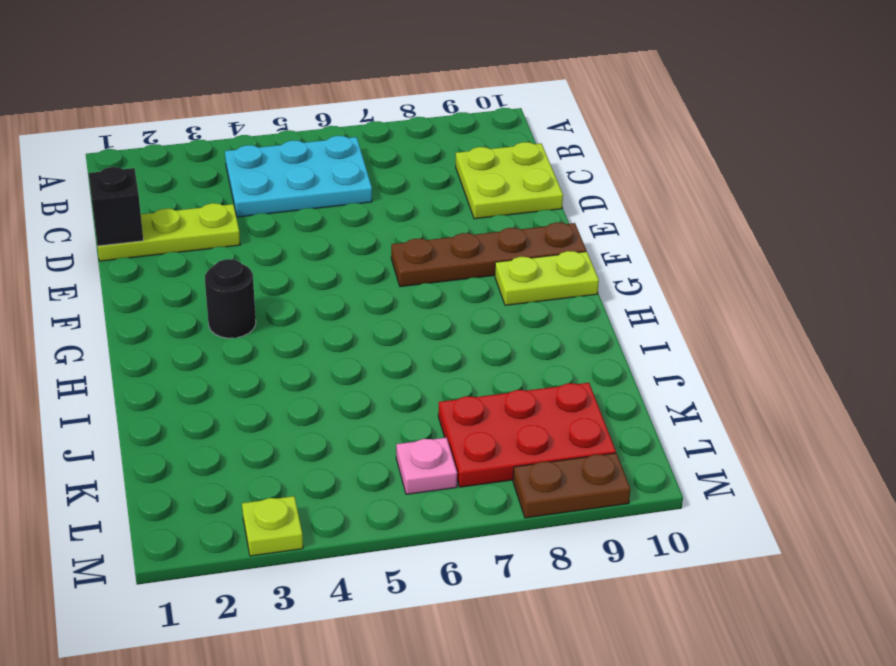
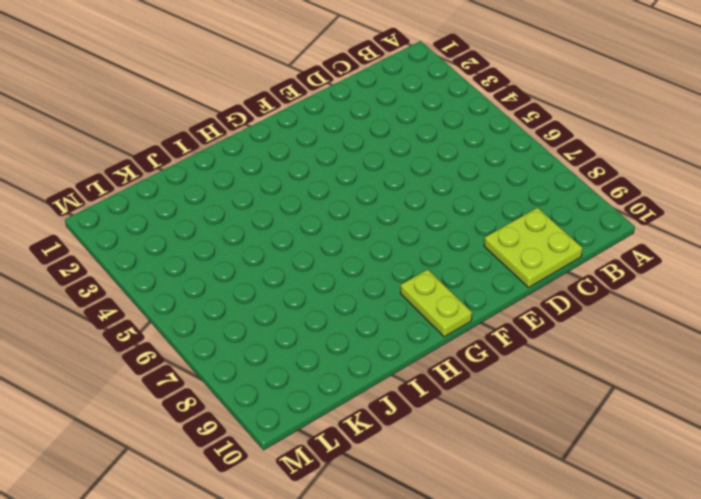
none -> cyan 2x3 plate [225,136,372,217]
none -> lime 1x3 plate [98,203,240,261]

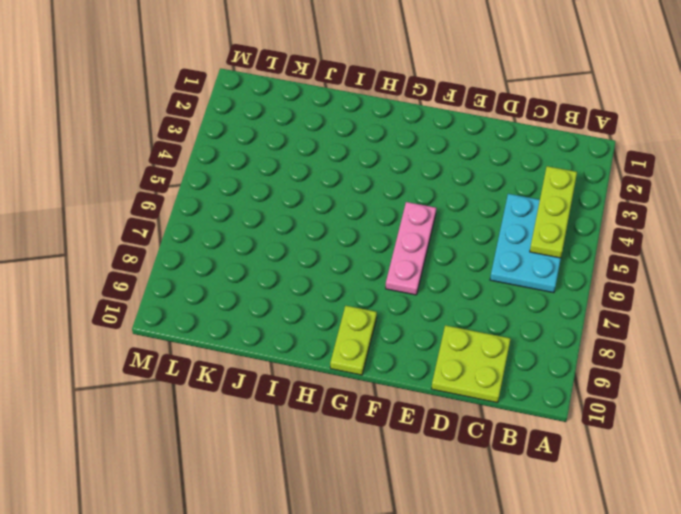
lime 1x3 plate [530,166,577,258] -> lime 1x3 plate moved to [98,203,240,261]
pink 1x3 plate [386,202,436,295] -> brown 1x4 plate [391,222,586,287]
none -> black 1x1 round brick [205,259,256,338]
none -> red 2x3 plate [438,383,616,487]

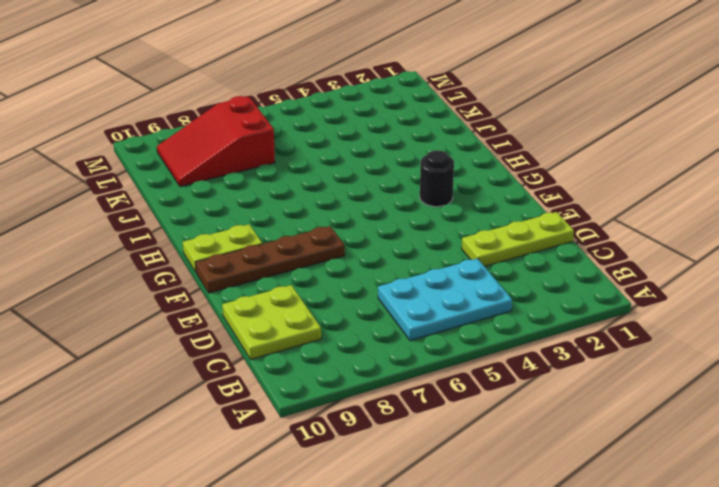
red 2x3 slope [157,96,275,186] -> red 2x3 plate [438,383,616,487]
none -> pink 1x1 plate [396,438,457,494]
none -> lime 1x1 plate [242,496,303,556]

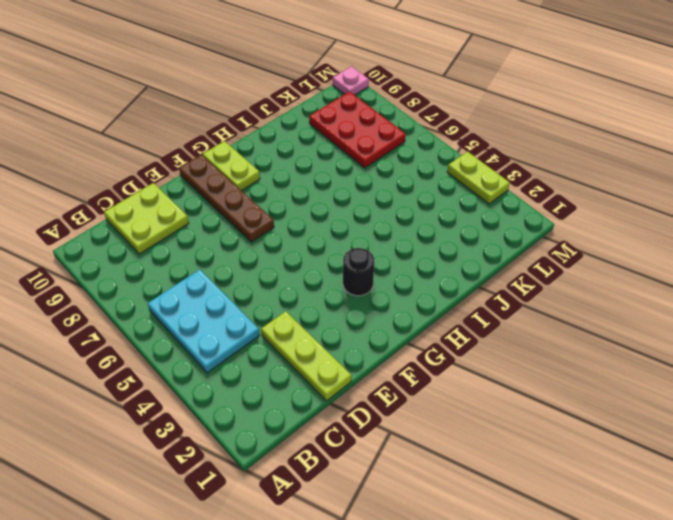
lime 1x2 plate [447,152,510,204] -> lime 1x1 plate [242,496,303,556]
pink 1x1 plate [333,66,369,95] -> pink 1x1 plate moved to [396,438,457,494]
none -> brown 1x2 plate [513,453,630,518]
none -> black 1x1 brick [89,167,143,246]

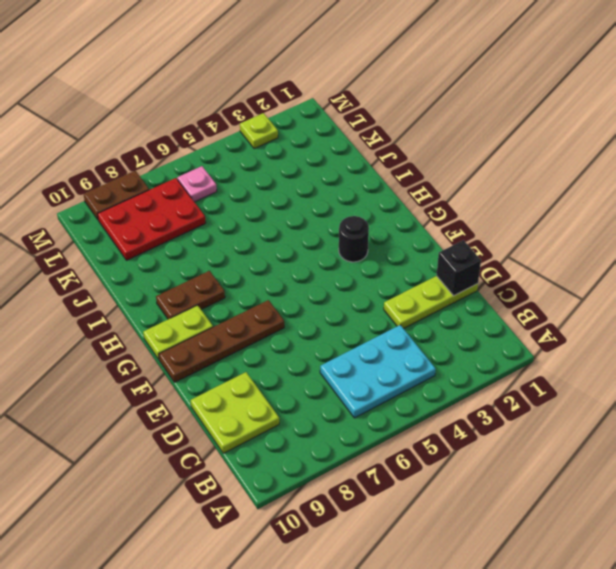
brown 1x2 plate [156,271,225,319] -> none

